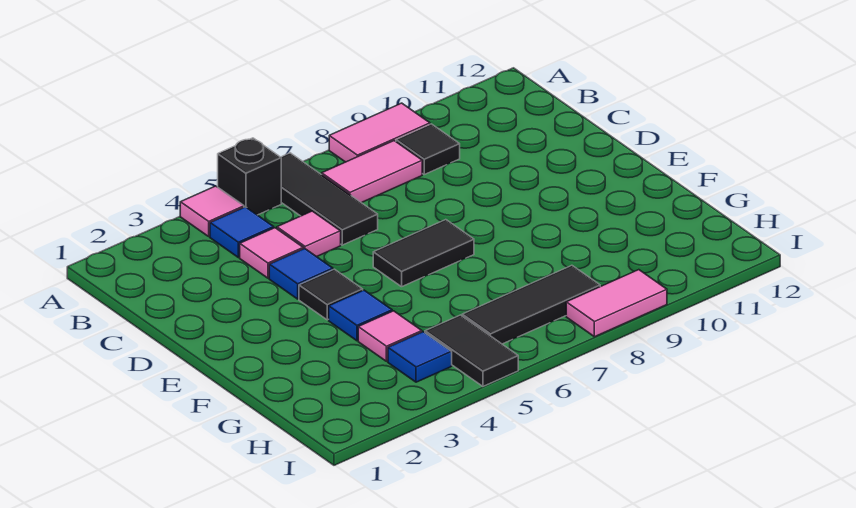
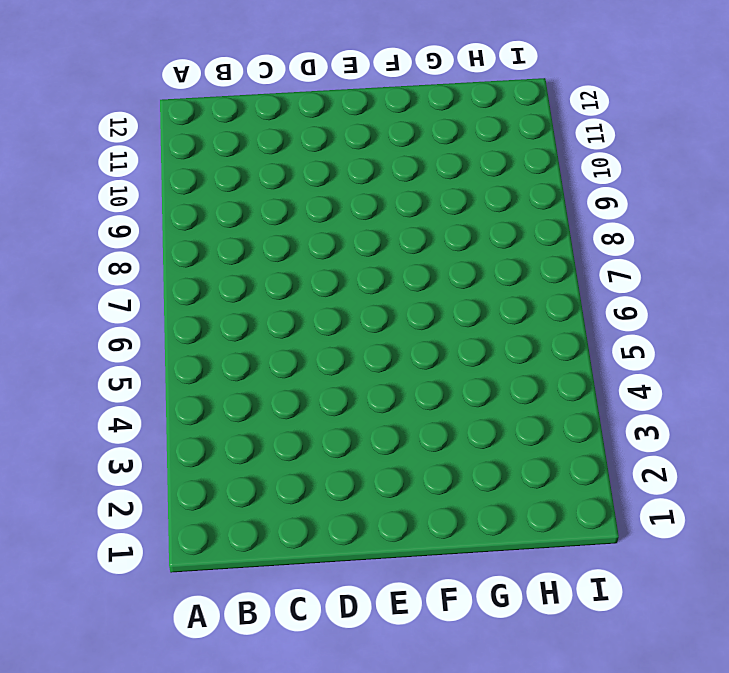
none -> pink 1x1 tile [180,186,244,236]
none -> black 1x1 brick [218,138,281,215]
none -> black 1x3 tile [281,153,378,245]

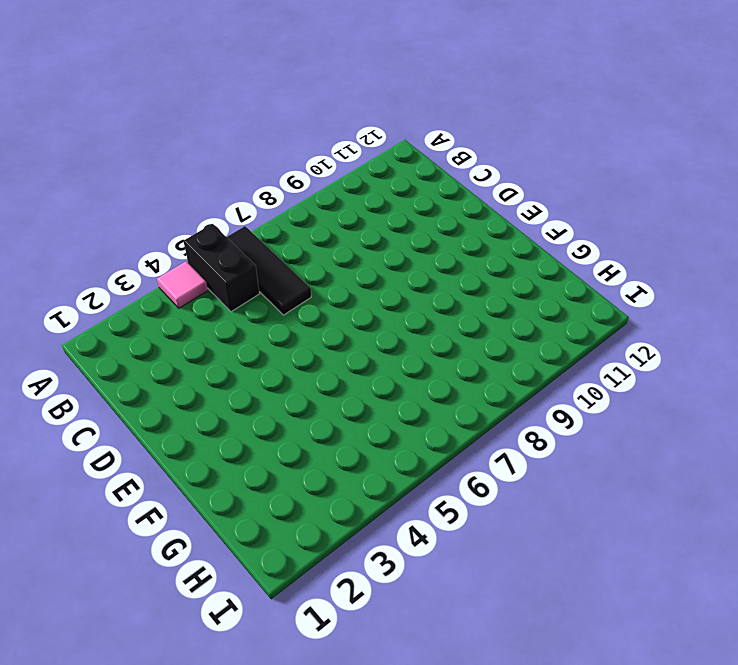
black 1x2 brick [183,224,259,312] -> black 1x1 brick [218,138,281,215]
none -> pink 1x2 tile [329,103,430,162]
none -> blue 1x1 tile [210,207,274,257]
none -> pink 1x2 tile [322,141,422,203]

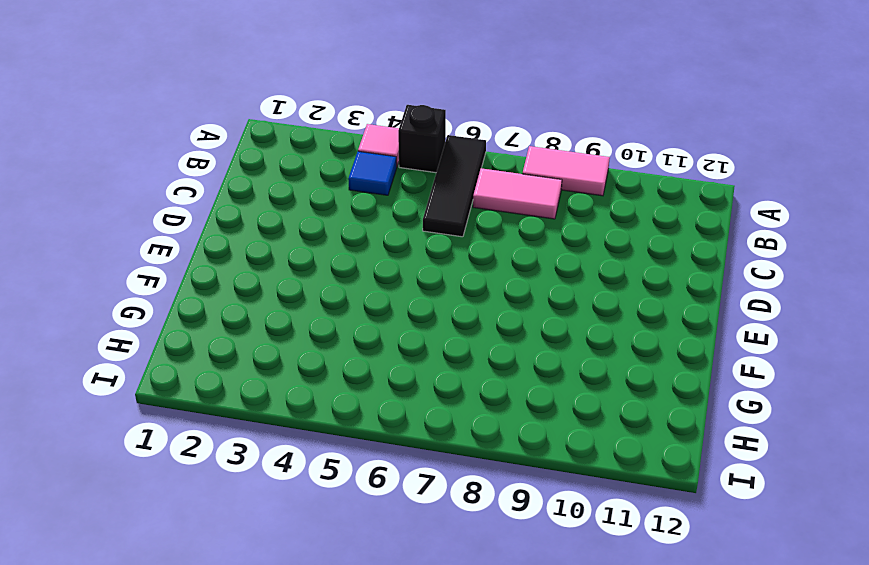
none -> black 1x1 tile [396,124,460,174]
none -> pink 1x1 tile [240,228,303,278]
none -> pink 1x1 tile [277,211,341,257]

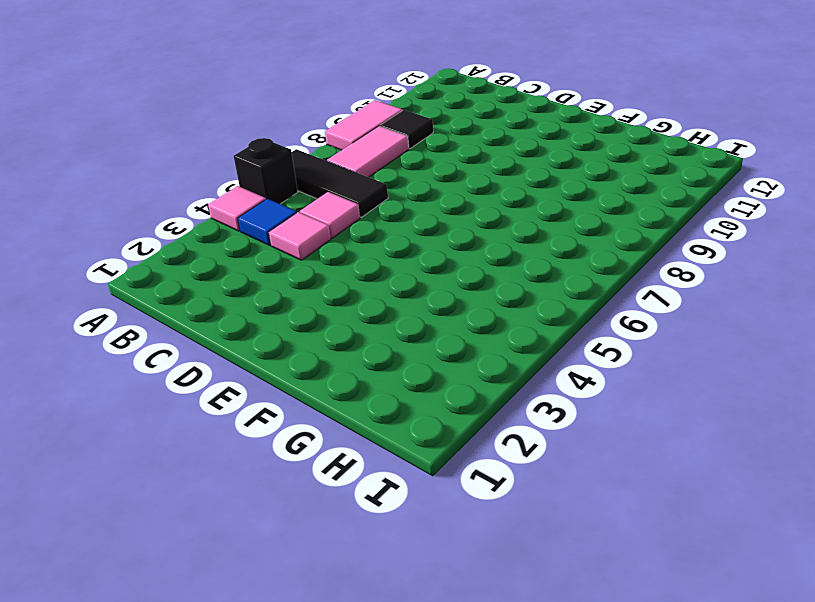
none -> blue 1x1 tile [269,248,333,299]
none -> black 1x1 tile [299,269,363,320]
none -> black 1x2 tile [373,220,474,287]

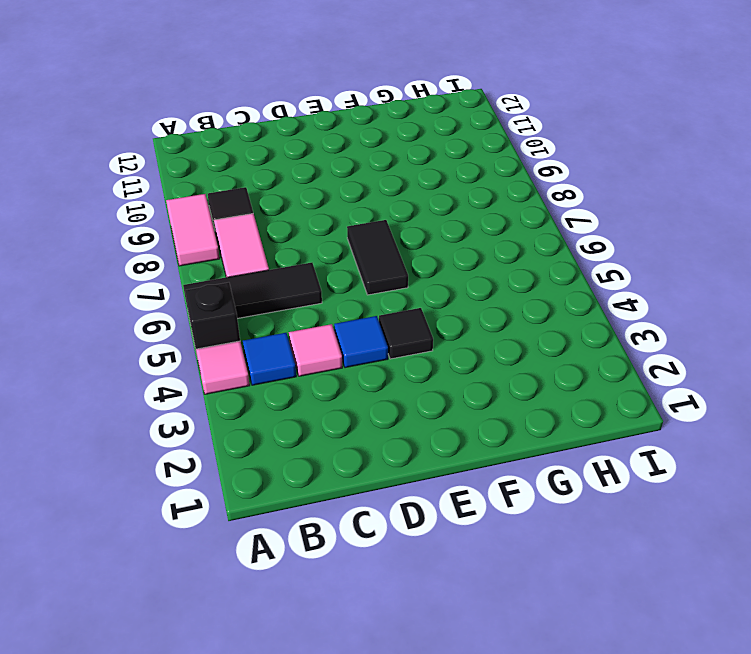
none -> pink 1x1 tile [277,211,341,257]
none -> blue 1x1 tile [329,290,392,341]
none -> pink 1x1 tile [358,311,422,361]

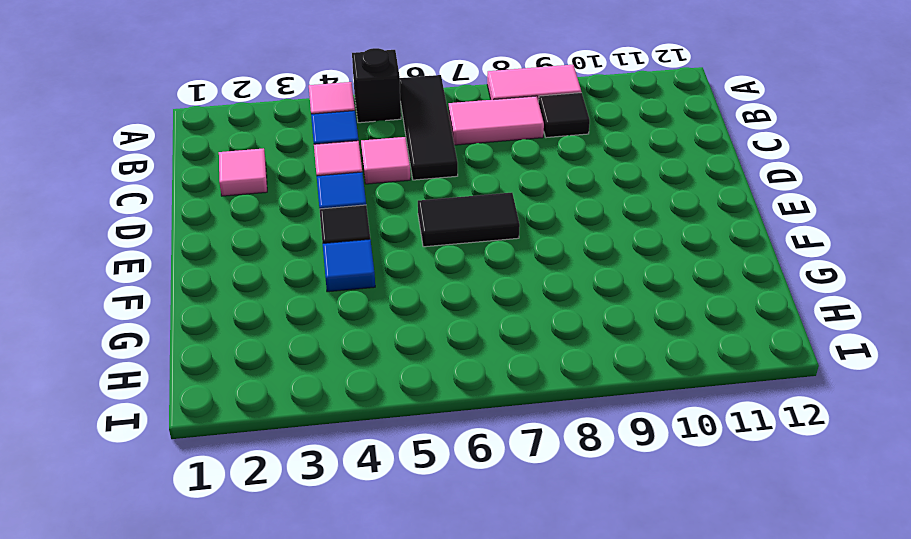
pink 1x1 tile [219,148,267,196] -> pink 1x1 tile moved to [358,311,422,361]
none -> blue 1x1 tile [388,332,452,382]
none -> black 1x2 tile [425,315,518,386]
none -> black 1x3 tile [462,265,600,344]

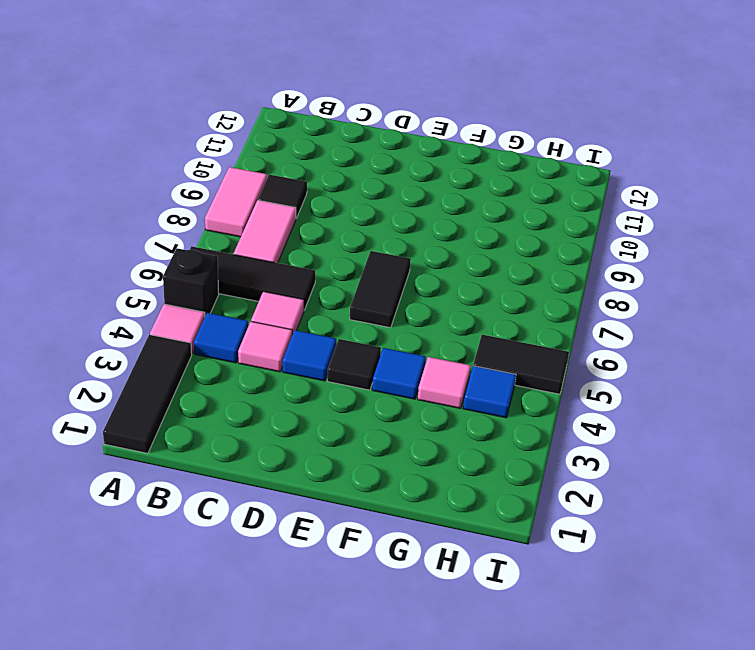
black 1x3 tile [103,335,192,453] -> black 1x3 tile moved to [462,265,600,344]
none -> pink 1x2 tile [566,270,667,337]

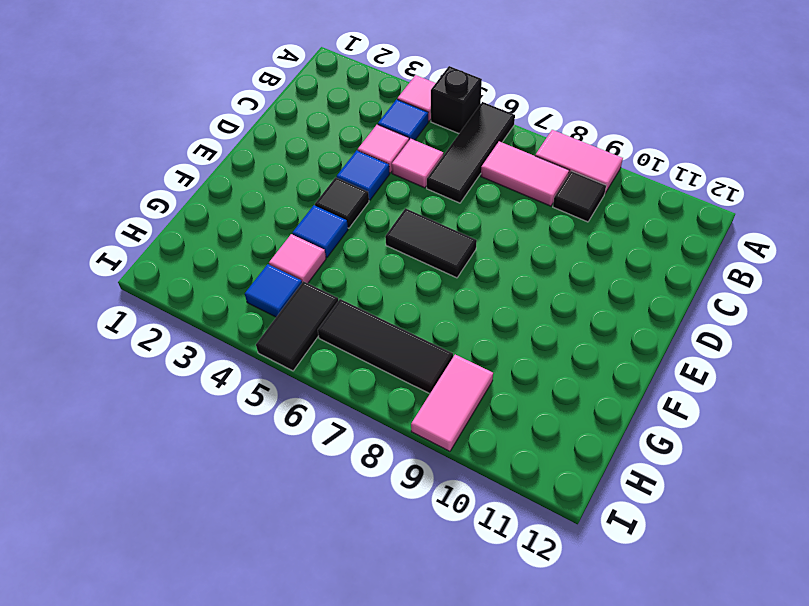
pink 1x2 tile [411,355,493,451] -> pink 1x2 tile turned to [566,270,667,337]

